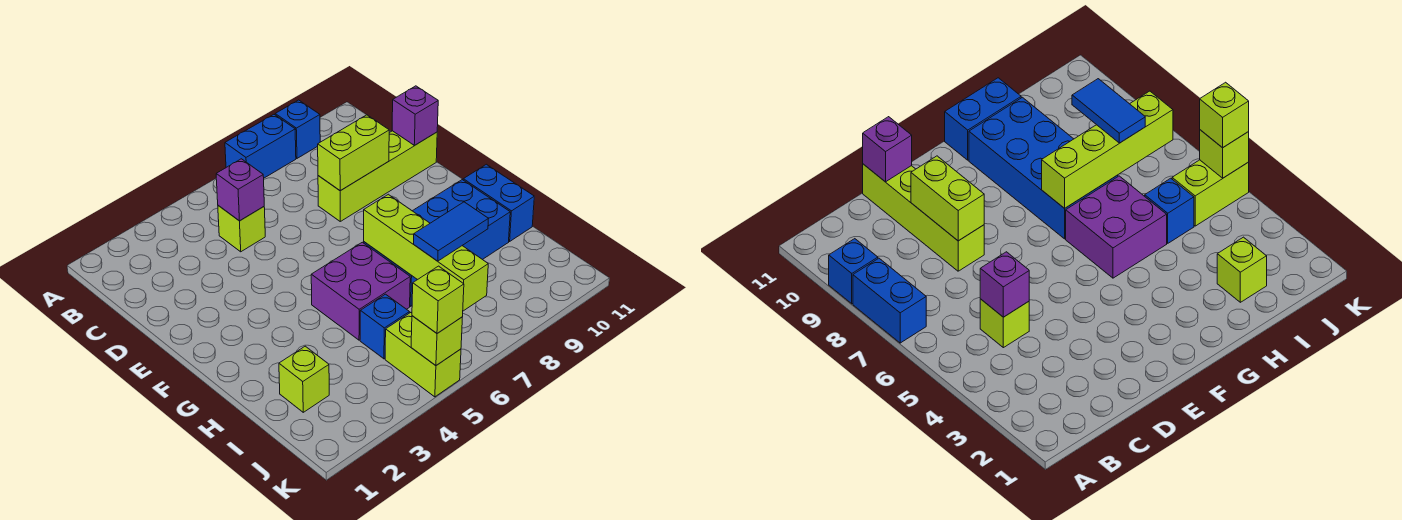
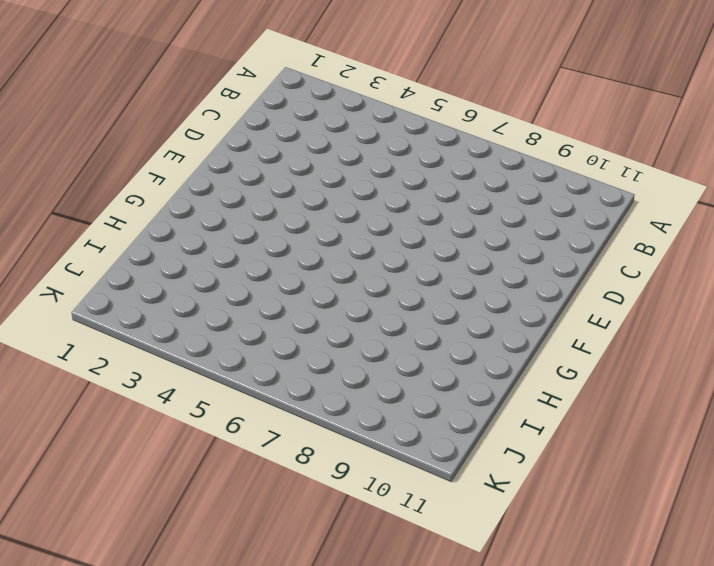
none -> blue 1x2 brick [225,115,296,178]
none -> blue 1x1 brick [275,100,320,158]
none -> lime 1x1 brick [218,206,265,252]

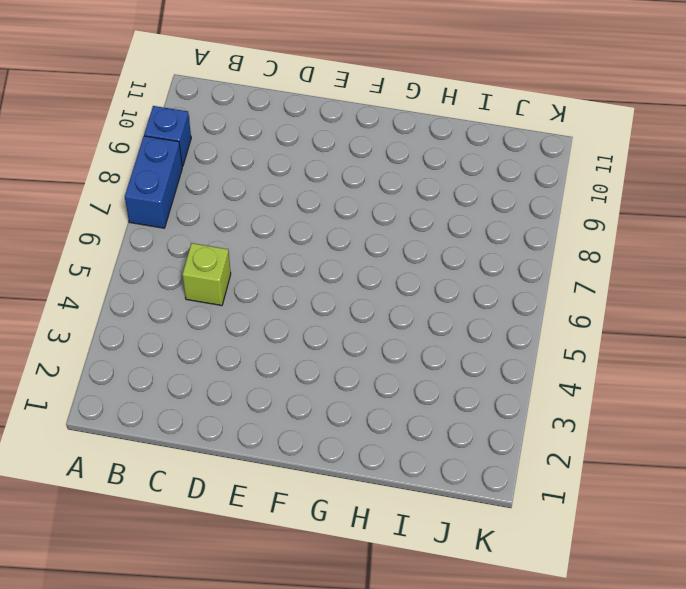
none -> lime 1x4 brick [318,131,437,221]
none -> purple 2x2 brick [311,242,410,340]
none -> blue 2x4 brick [364,180,510,306]

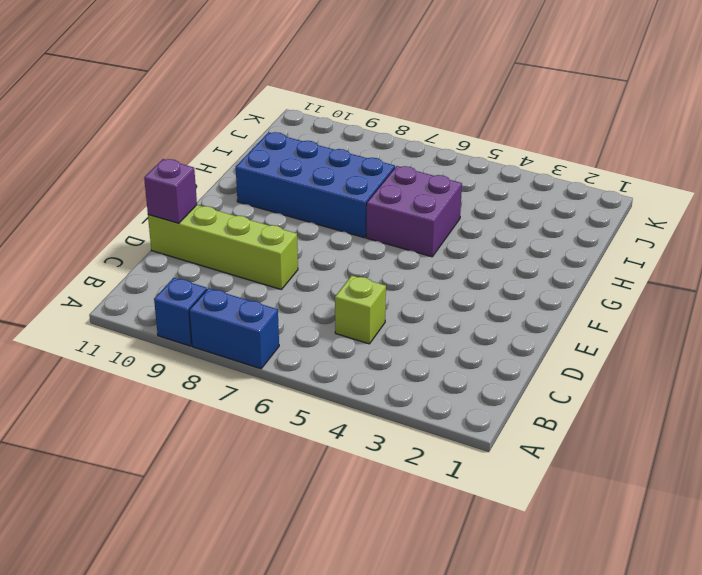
none -> blue 1x2 brick [463,164,534,241]
none -> lime 1x1 brick [279,346,329,412]
none -> blue 1x1 brick [360,294,409,359]

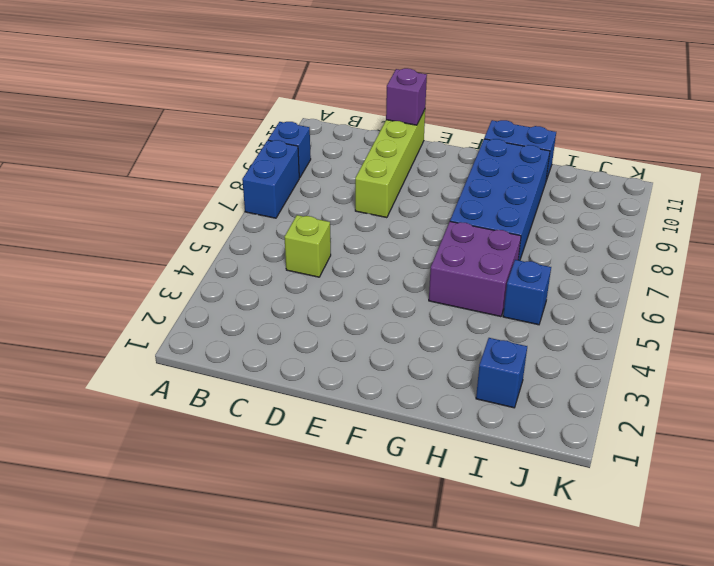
blue 1x1 brick [476,338,527,408] -> lime 1x1 brick [279,346,329,412]
none -> lime 1x2 brick [385,312,461,397]
none -> purple 1x1 brick [216,159,264,221]
none -> lime 1x2 brick [318,115,389,191]

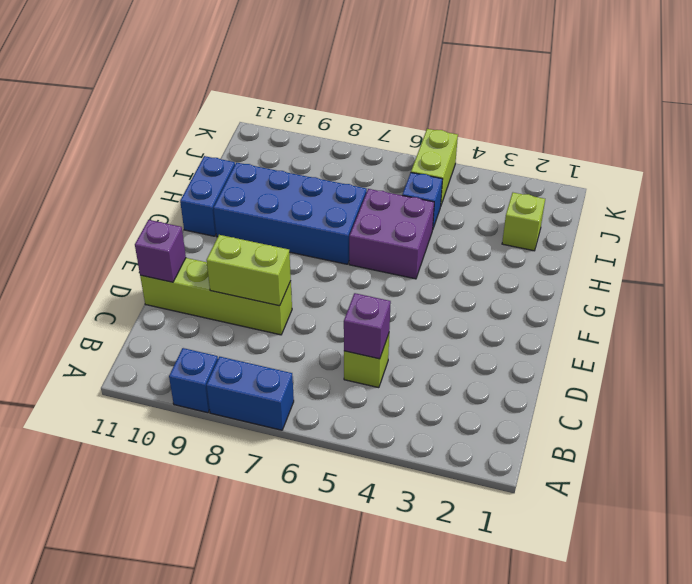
none -> lime 1x4 brick [364,194,488,311]
none -> lime 1x1 brick [411,316,462,365]
none -> blue 1x2 tile [414,202,488,261]

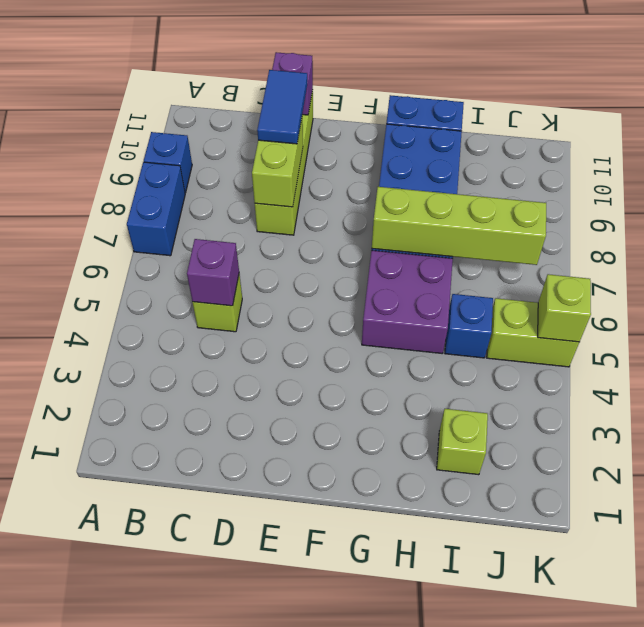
blue 1x2 tile [257,70,307,144] -> blue 1x2 tile moved to [414,202,488,261]
none -> lime 1x1 brick [412,266,464,333]

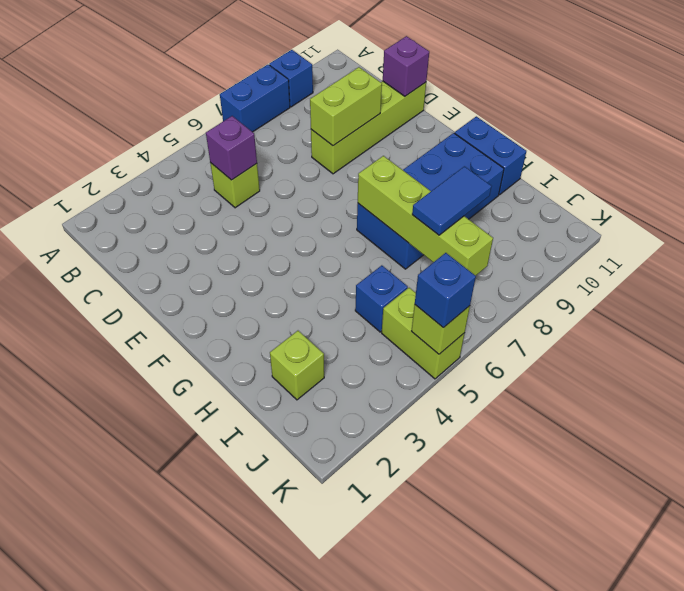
blue 1x1 brick [415,253,476,327] -> lime 1x1 brick [412,266,464,333]
none -> purple 2x2 brick [311,242,410,340]

